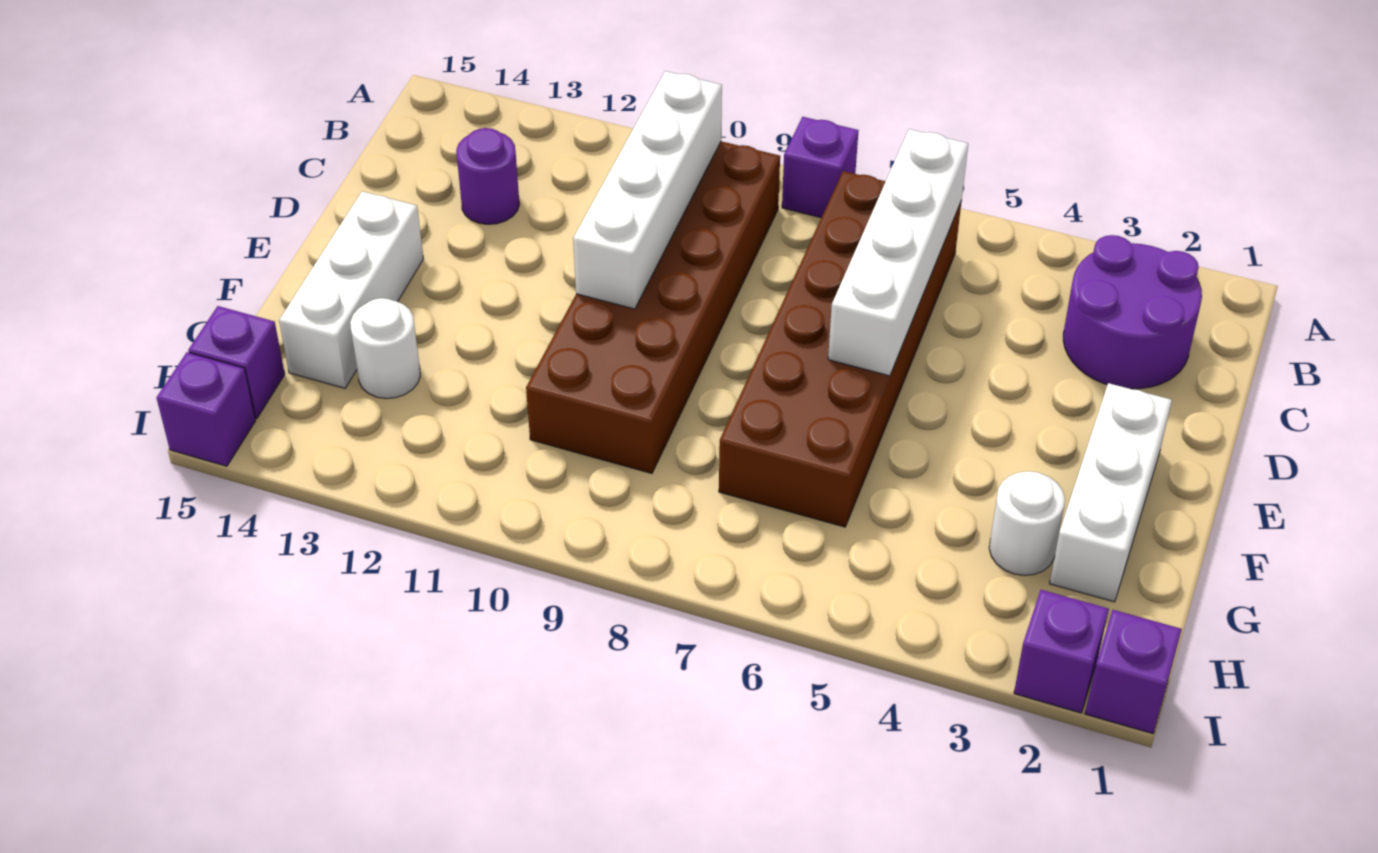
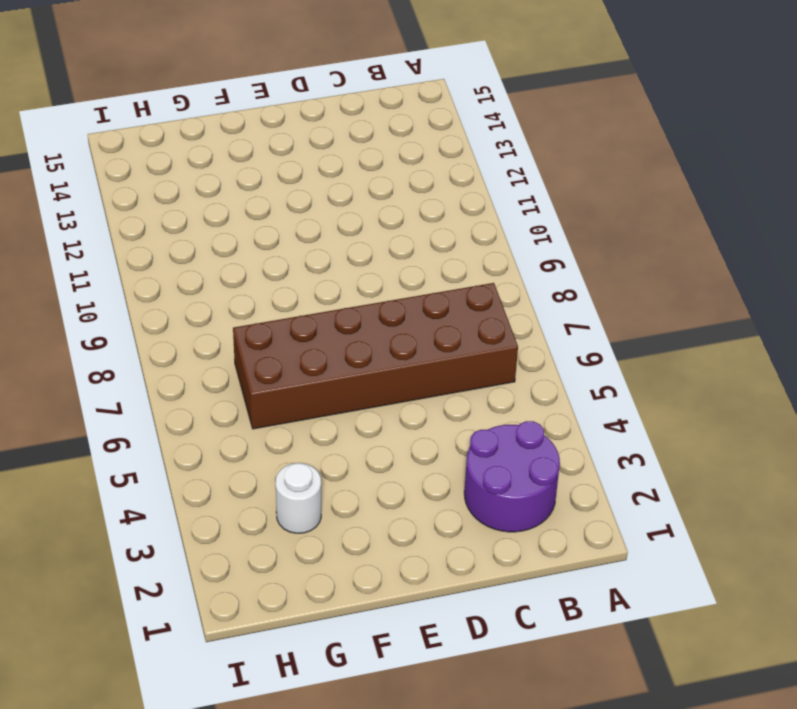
none -> purple 1x1 brick [782,117,858,218]
none -> brown 2x6 brick [526,141,780,473]
none -> purple 1x1 round brick [456,128,519,224]

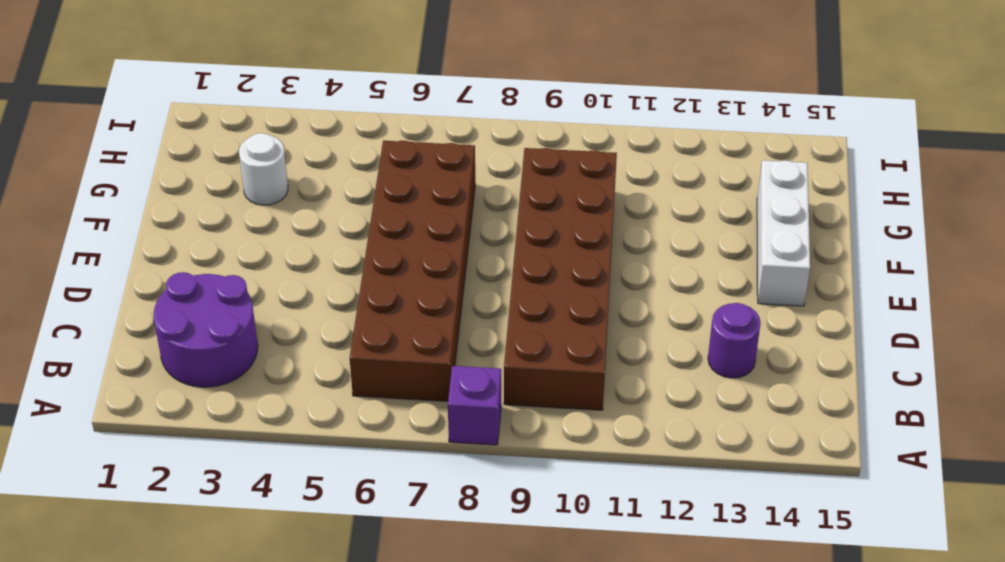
none -> white 1x3 brick [1050,383,1172,602]
none -> white 1x1 round brick [350,298,420,399]
none -> purple 1x1 brick [188,306,285,418]

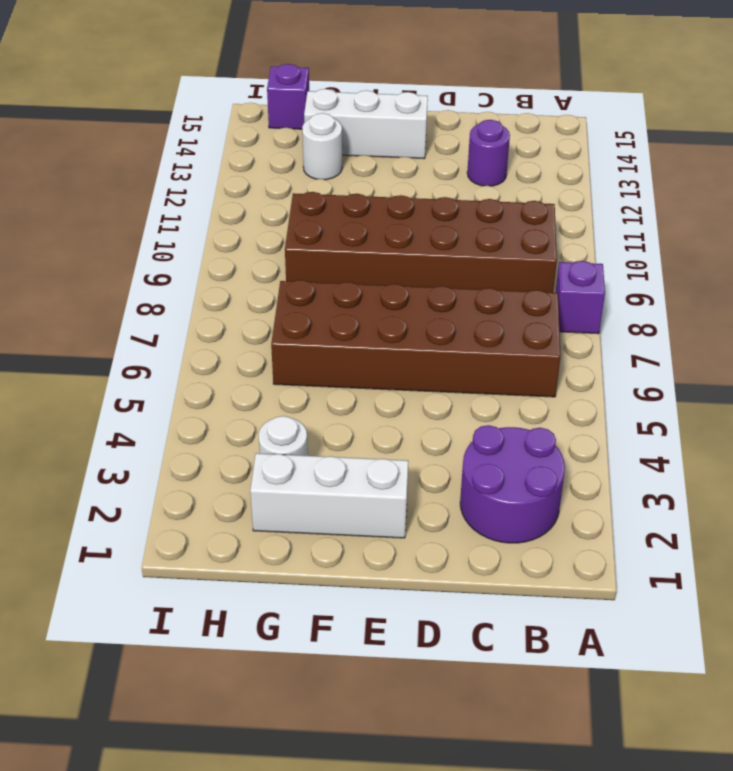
none -> purple 1x1 brick [1085,610,1182,734]
none -> purple 1x1 brick [1014,590,1109,713]
none -> purple 1x1 brick [157,352,256,466]

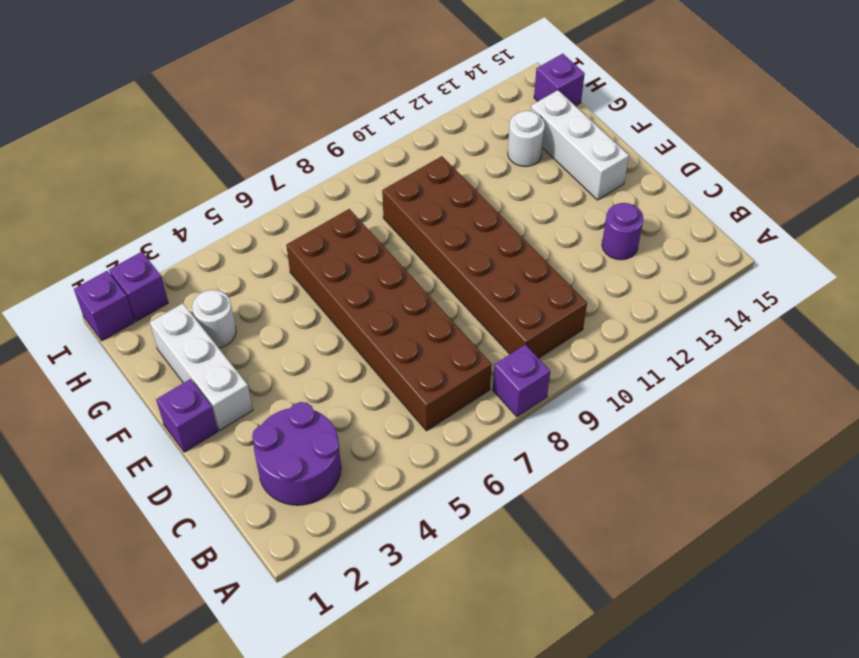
purple 1x1 brick [156,379,218,452] -> purple 1x1 brick moved to [157,352,256,466]
none -> white 1x4 brick [828,129,968,376]
none -> white 1x4 brick [573,71,722,309]

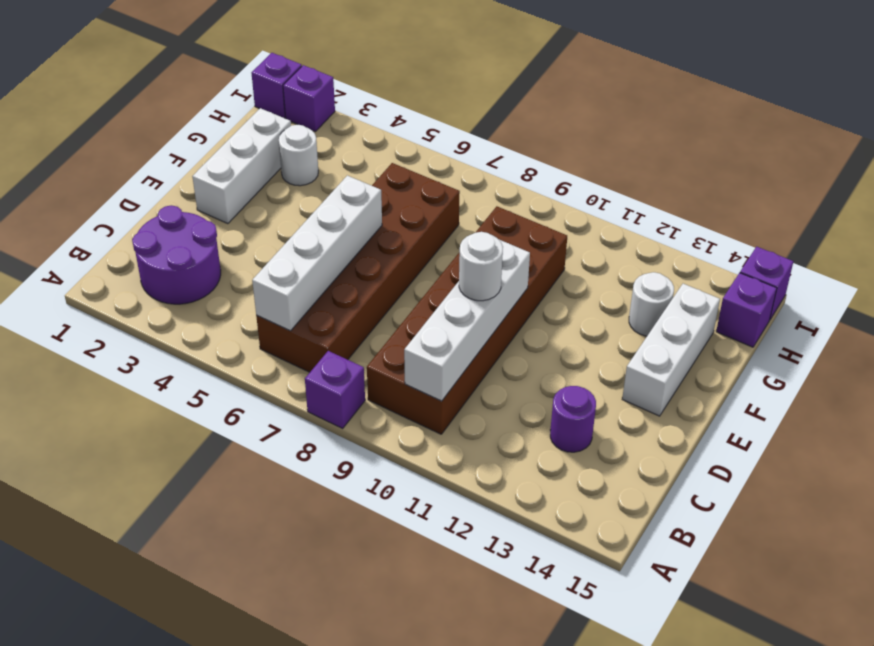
white 1x1 round brick [459,232,503,301] -> none

